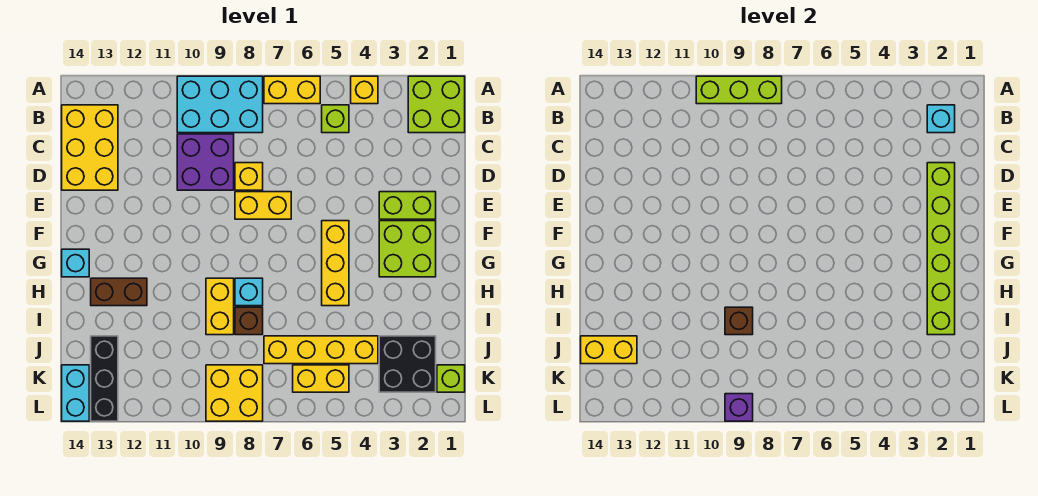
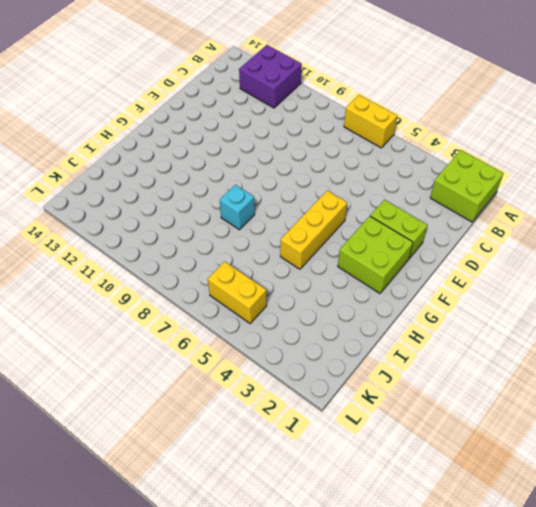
purple 2x2 brick [239,45,302,108] -> purple 2x2 brick moved to [177,134,234,190]
none -> yellow 1x1 brick [351,76,378,104]
none -> cyan 2x3 brick [177,76,263,133]
none -> lime 1x1 brick [322,105,349,133]
none -> yellow 2x3 brick [62,105,118,190]

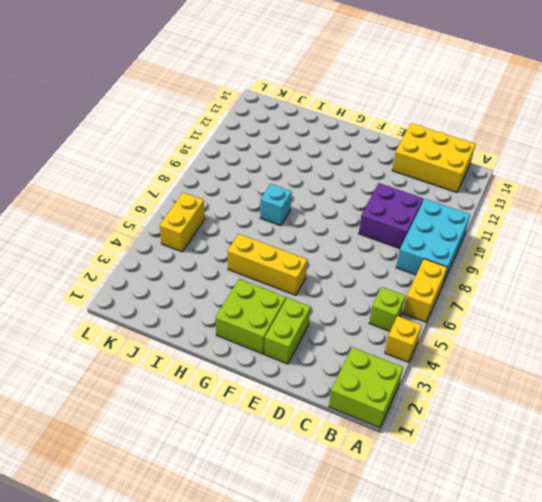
none -> yellow 1x1 brick [235,163,263,190]
none -> yellow 1x2 brick [235,192,291,219]
none -> cyan 1x1 brick [62,249,89,277]
none -> yellow 1x2 brick [206,278,234,335]

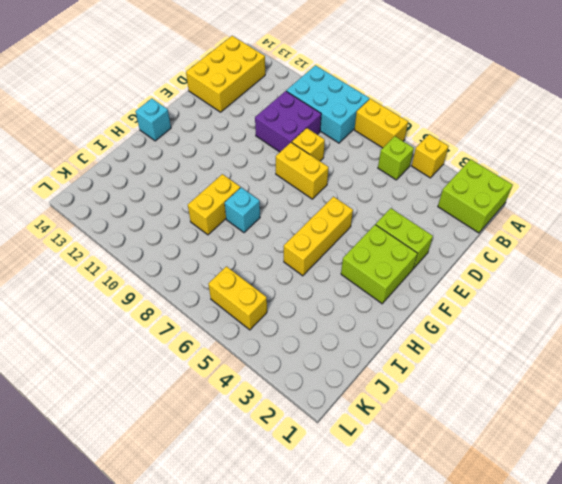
none -> brown 1x2 brick [91,278,147,306]
none -> brown 1x1 brick [235,307,263,335]
none -> black 2x2 brick [379,336,436,392]
none -> yellow 1x4 brick [264,336,378,364]

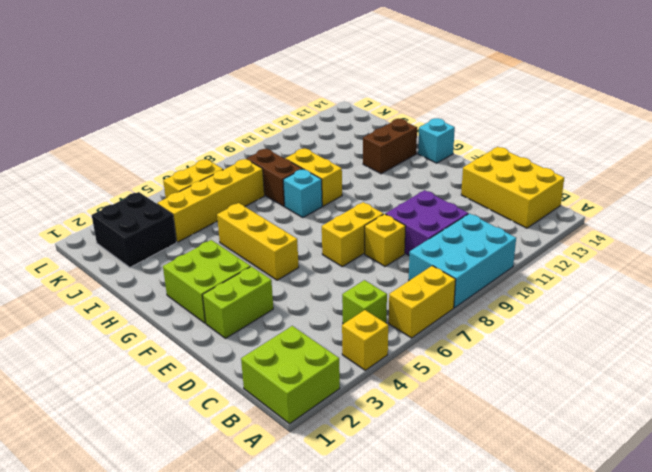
brown 1x2 brick [246,149,302,206] -> brown 1x1 brick [235,307,263,335]
none -> black 1x3 brick [91,336,118,421]
none -> lime 1x1 brick [437,365,465,392]
none -> yellow 2x2 brick [206,365,263,421]
none -> cyan 1x2 brick [62,365,89,421]

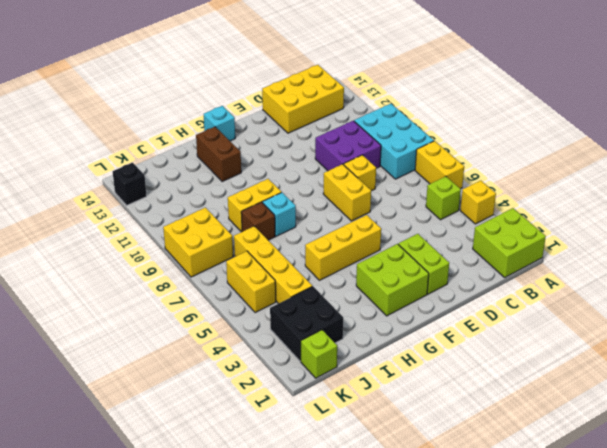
black 1x1 brick [113,163,147,205] -> black 1x3 brick [91,336,118,421]
none -> cyan 1x2 brick [62,365,89,421]
none -> lime 1x3 brick [696,76,782,104]
none -> cyan 1x1 brick [927,105,955,133]
none -> lime 1x6 brick [927,163,955,335]

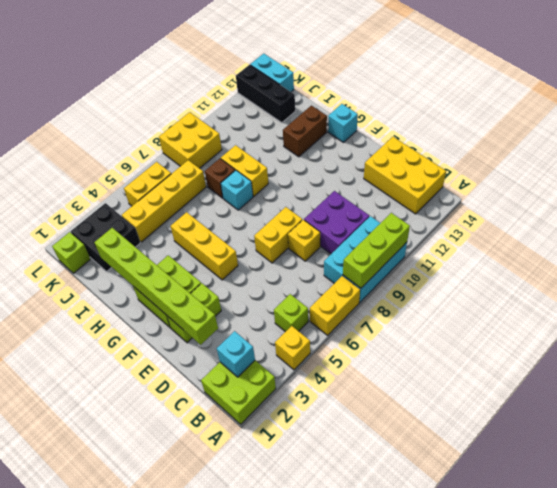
none -> brown 1x1 brick [725,307,753,335]
none -> yellow 1x2 brick [581,336,637,364]
none -> purple 1x1 brick [725,394,753,421]

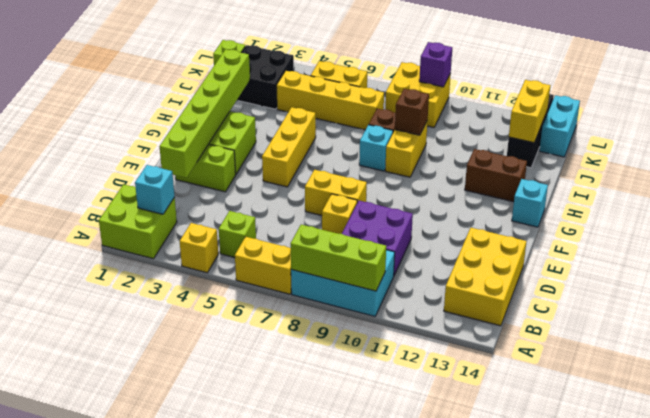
yellow 1x2 brick [509,80,550,143] -> yellow 1x2 brick turned to [581,336,637,364]

